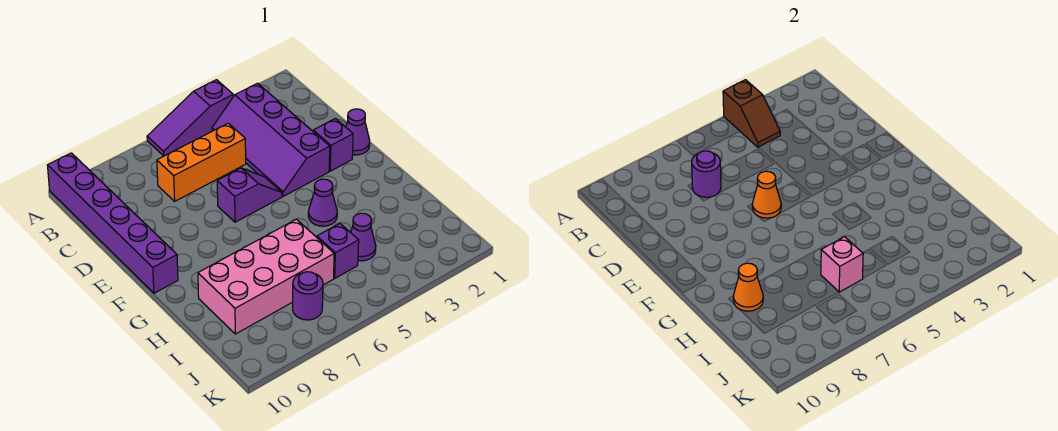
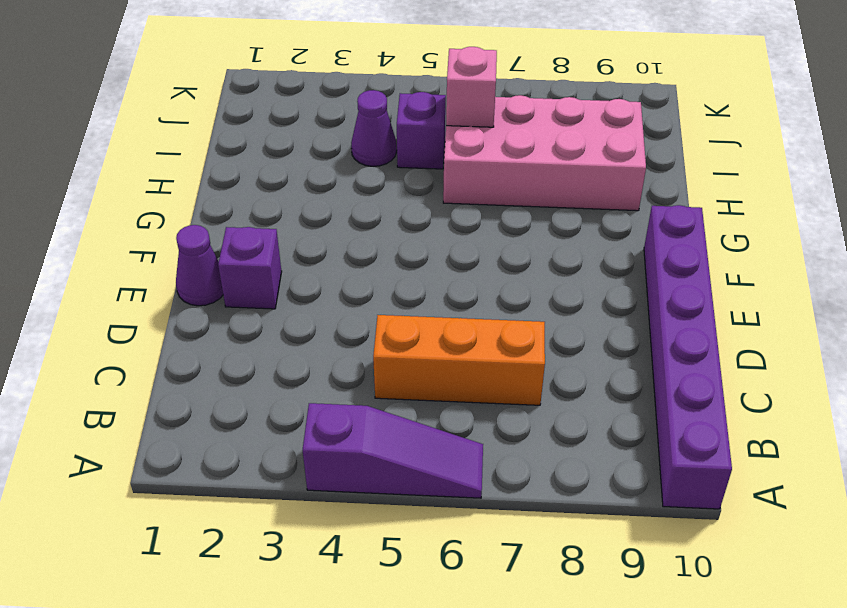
none -> purple 2x4 slope [212,83,330,196]
none -> purple 1x2 slope [217,168,282,222]
none -> purple 1x1 cone [308,179,337,226]

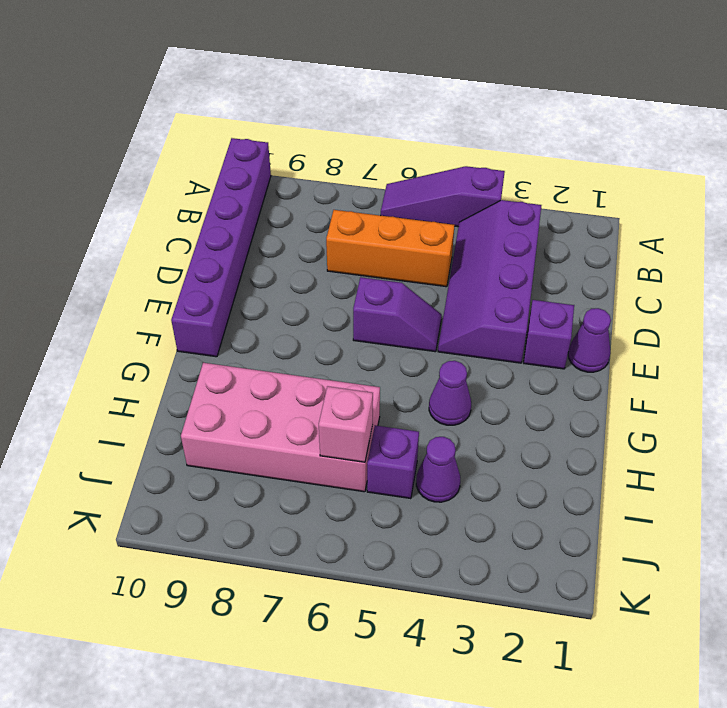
none -> purple 1x1 round brick [293,272,323,320]
none -> brown 1x2 slope [723,80,780,147]
none -> purple 1x1 round brick [692,151,721,197]

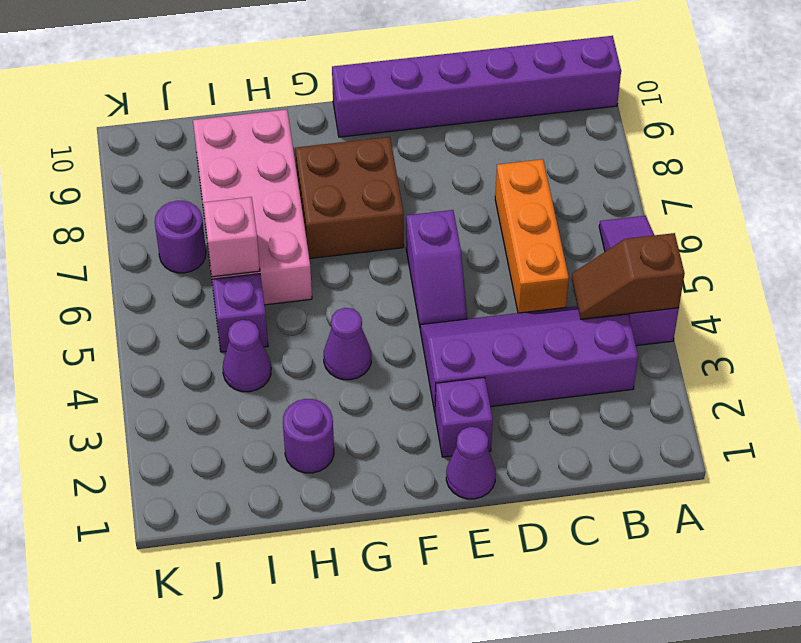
brown 2x2 brick [295,137,404,259] -> none
purple 1x1 round brick [283,399,334,473] -> purple 1x1 round brick moved to [692,151,721,197]
none -> orange 1x1 cone [752,171,781,218]
none -> orange 1x1 cone [733,263,763,311]

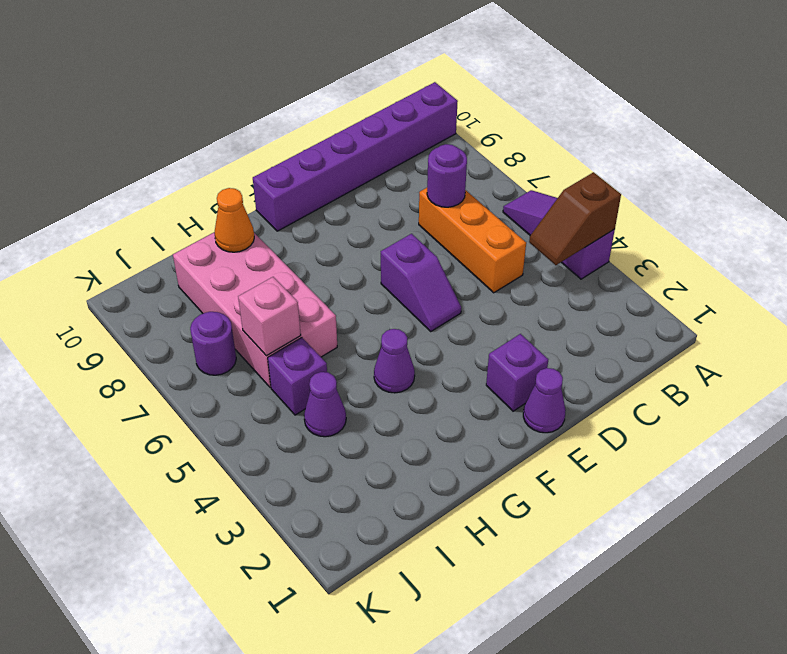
none -> purple 2x4 slope [212,83,330,196]
none -> orange 1x1 cone [752,171,781,218]

